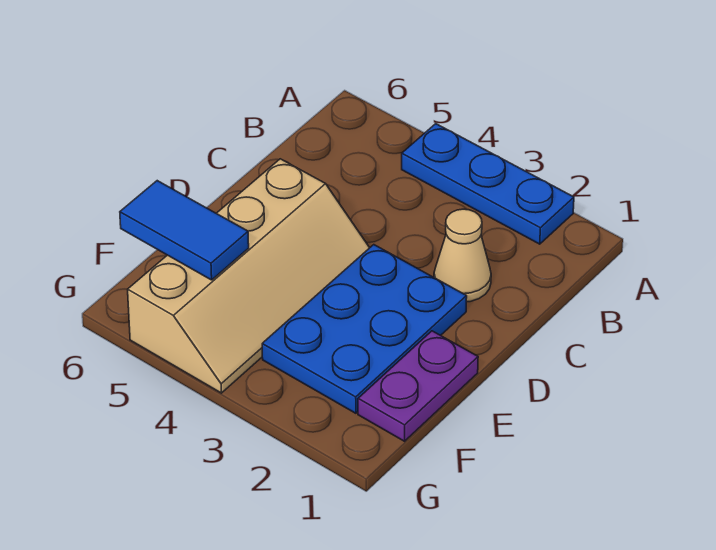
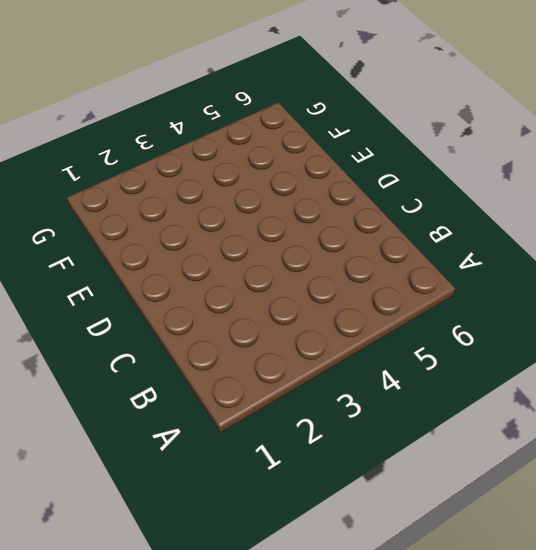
none -> blue 1x3 plate [402,124,574,244]
none -> tan 1x1 cone [434,209,491,302]

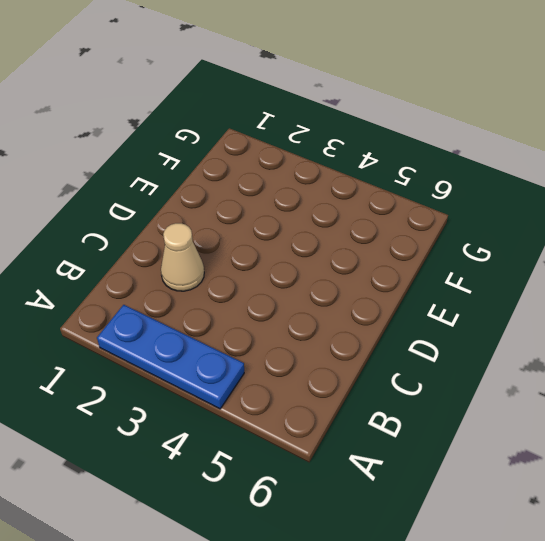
none -> blue 2x3 plate [262,245,467,413]
none -> tan 2x4 slope [128,159,370,393]

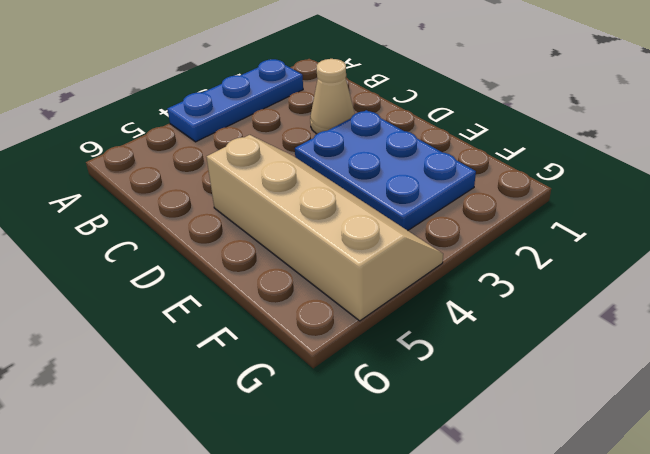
none -> purple 1x2 plate [358,331,478,441]
none -> blue 1x2 tile [120,181,249,280]

